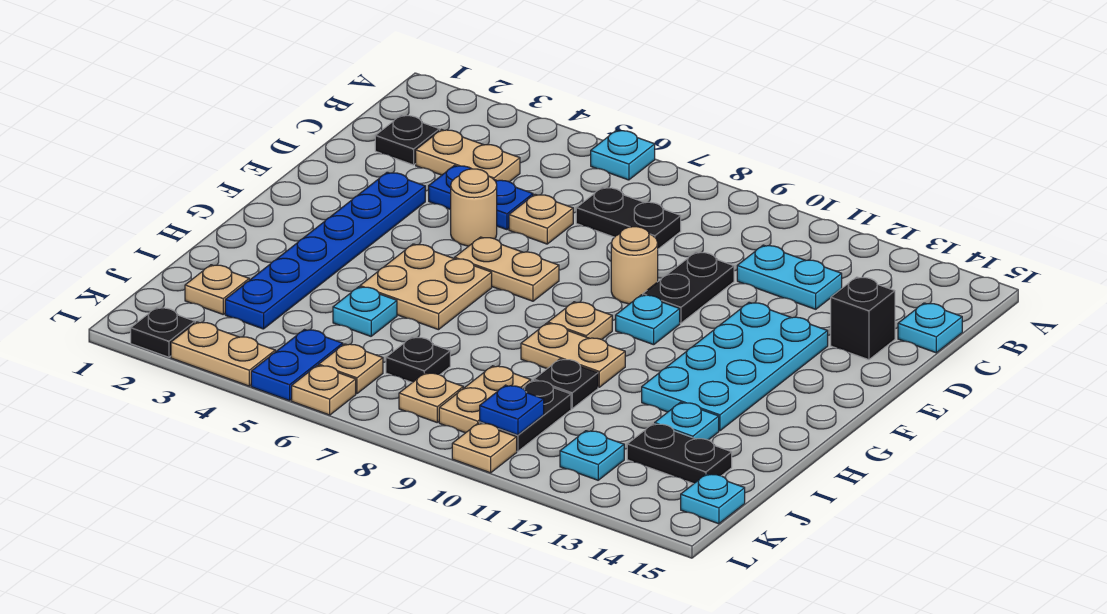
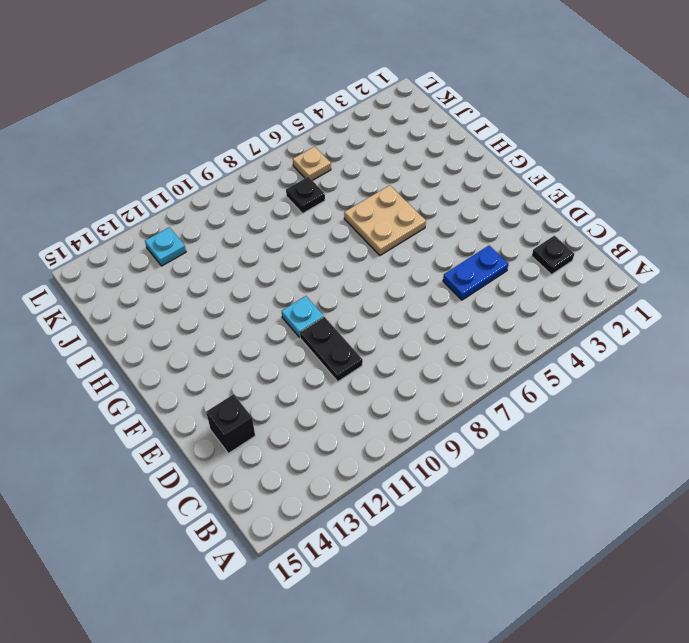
none -> cyan 1x1 plate [591,130,655,180]
none -> tan 1x2 plate [416,130,520,182]
none -> black 1x2 plate [576,187,681,249]
none -> cyan 1x2 plate [737,245,842,309]

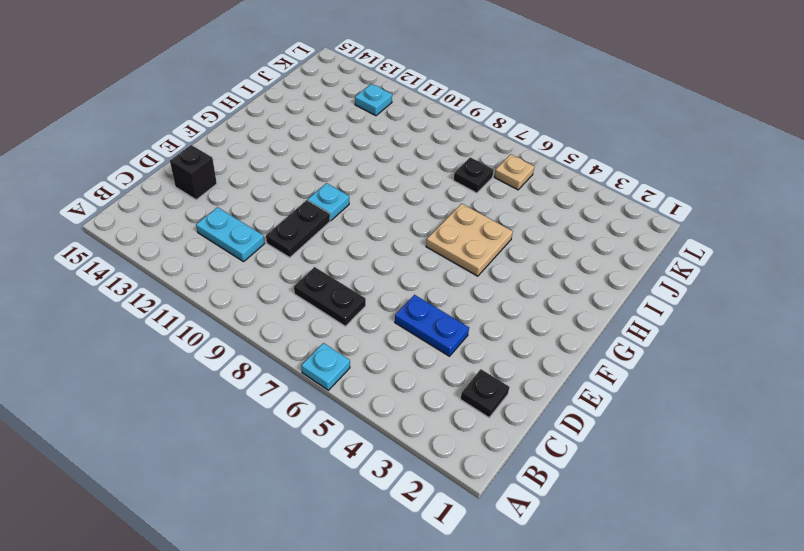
none -> tan 1x2 plate [416,130,520,182]
none -> cyan 1x1 plate [898,303,962,353]
none -> tan 1x1 plate [509,194,573,244]
none -> blue 1x6 plate [225,172,425,329]

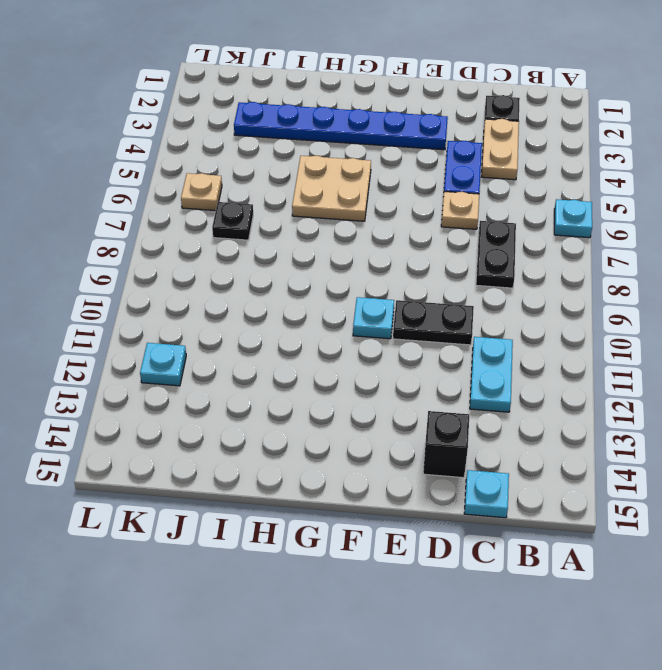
none -> tan 1x1 round brick [451,169,497,246]
none -> tan 1x1 round brick [611,227,658,304]
none -> cyan 2x4 plate [642,302,828,431]
none -> tan 1x2 plate [455,237,559,301]

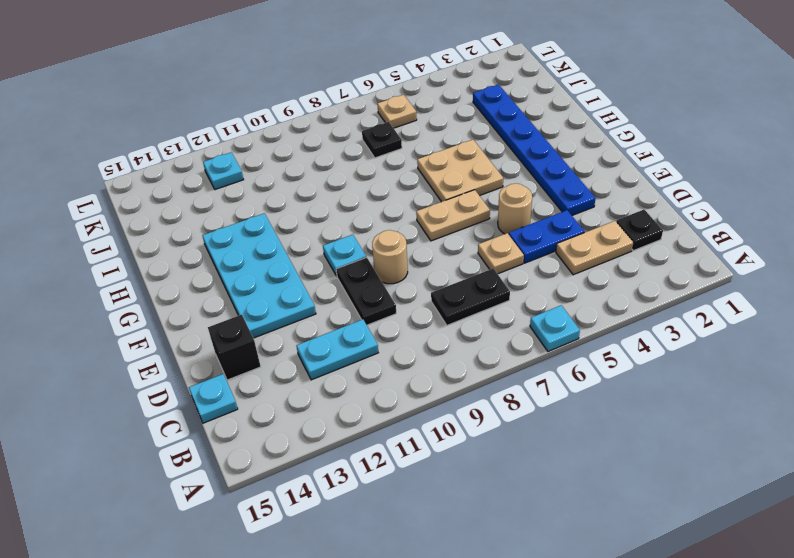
none -> tan 1x1 plate [548,302,612,339]
none -> tan 1x2 plate [521,323,625,387]
none -> cyan 1x1 plate [333,287,397,336]
none -> black 1x1 plate [534,359,598,409]

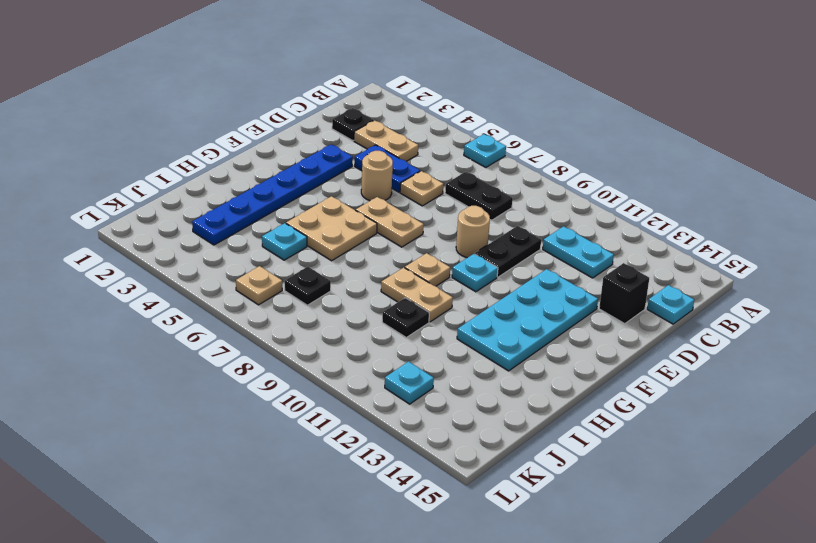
none -> cyan 1x1 plate [655,402,719,440]
none -> tan 1x1 plate [185,265,249,314]
none -> tan 1x2 plate [439,366,531,433]
none -> black 1x2 plate [480,380,571,452]

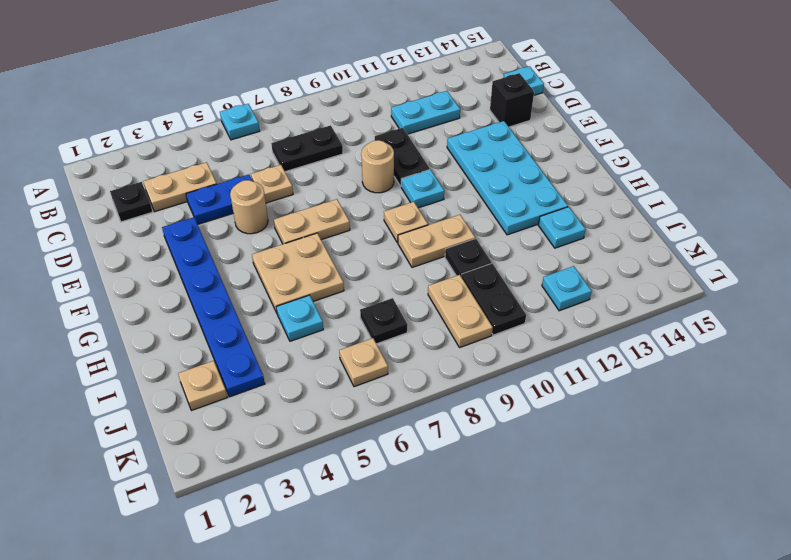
none -> black 1x2 plate [627,424,732,484]
none -> blue 1x2 plate [251,330,343,401]
none -> tan 1x1 plate [399,373,463,422]
none -> cyan 1x1 plate [681,474,745,524]

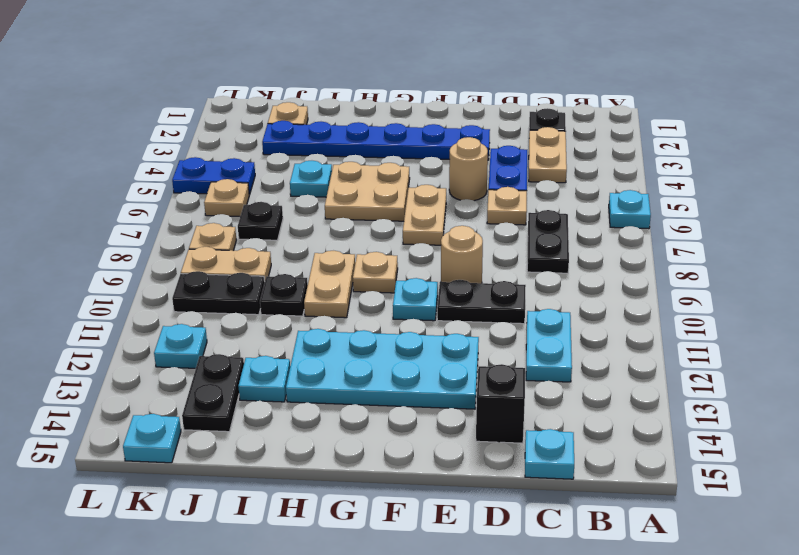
none -> black 1x1 plate [131,307,195,357]
none -> tan 1x2 plate [171,322,275,386]
none -> tan 1x1 plate [292,365,356,415]
none -> tan 1x1 plate [452,423,517,473]

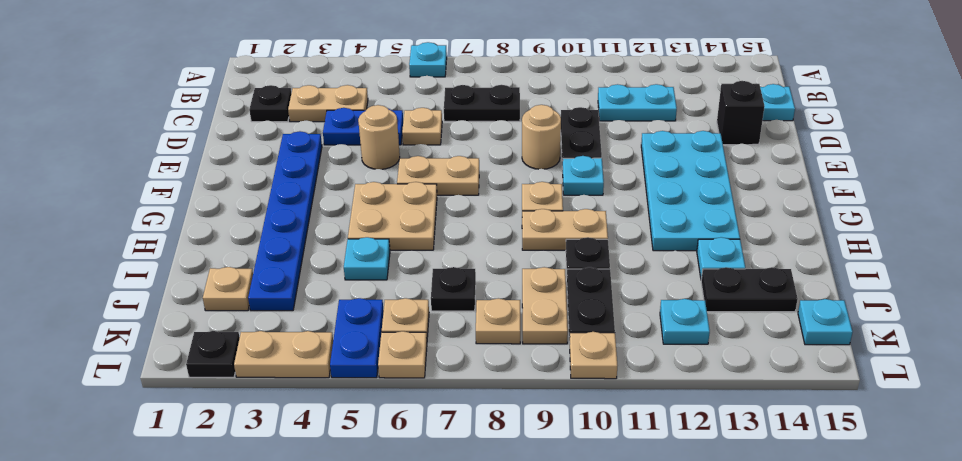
none -> blue 1x1 plate [480,385,544,435]

